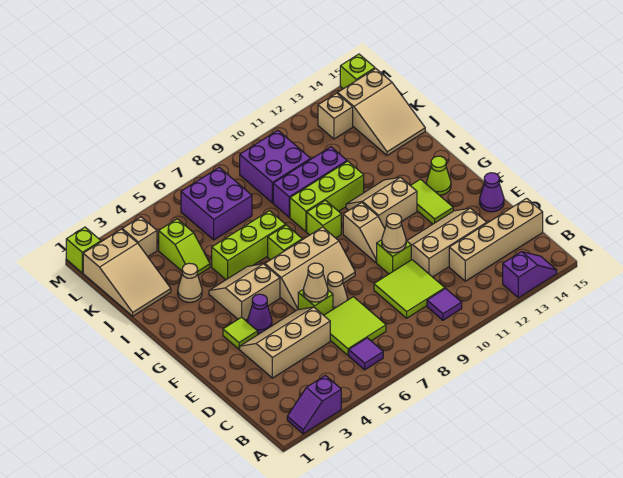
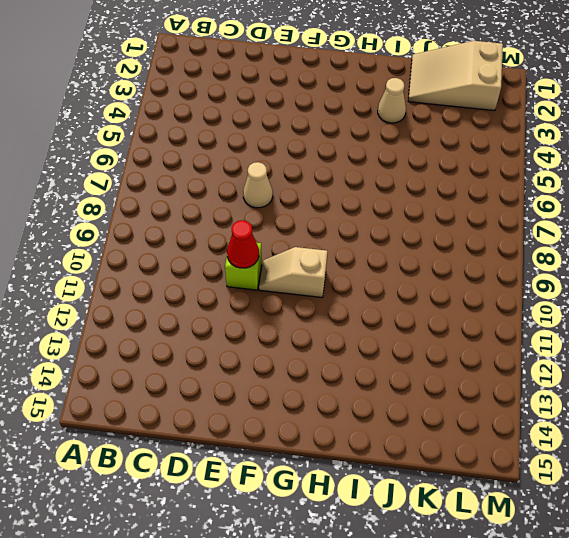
red 1x1 cone [227,220,259,268] -> tan 1x1 cone [382,214,406,253]
none -> purple 1x2 slope [287,376,341,434]
none -> purple 1x2 slope [503,252,557,298]
none -> purple 1x1 tile [349,338,383,370]
none -> purple 1x1 tile [427,288,462,320]

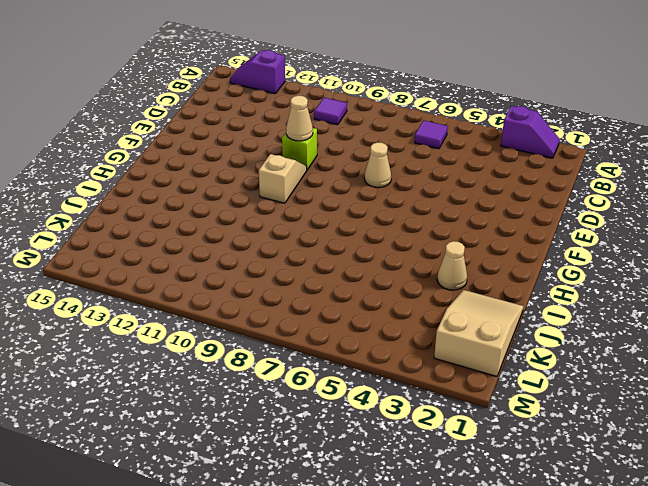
none -> lime 2x2 tile [324,297,386,355]
none -> lime 2x2 tile [374,260,445,318]
none -> tan 1x4 brick [449,198,543,281]
none -> tan 2x3 slope [240,307,330,378]

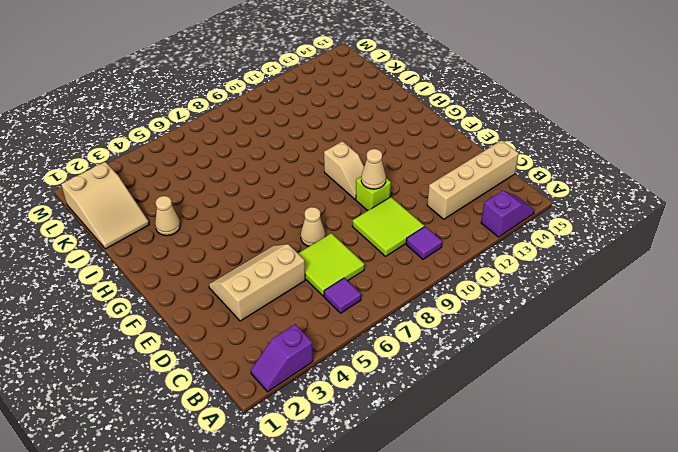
none -> tan 2x3 slope [407,208,487,277]
none -> lime 1x1 brick [298,289,333,315]
none -> purple 1x1 cone [480,173,504,212]
none -> lime 1x1 tile [223,317,258,349]

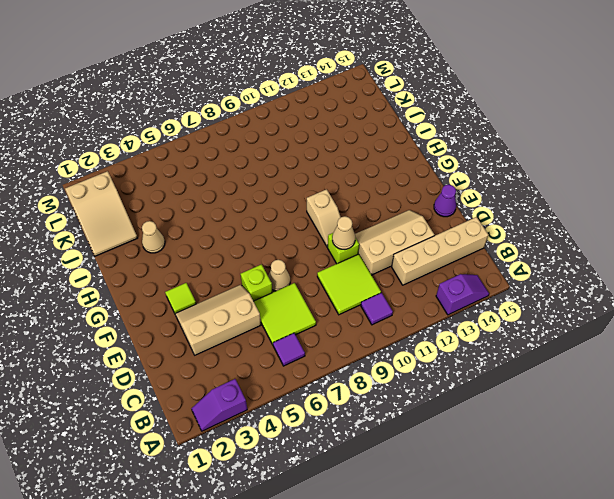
none -> purple 1x1 cone [248,294,272,333]
none -> tan 2x3 slope [265,227,355,311]
none -> lime 1x2 tile [410,179,453,224]
none -> tan 2x2 slope [209,264,280,320]

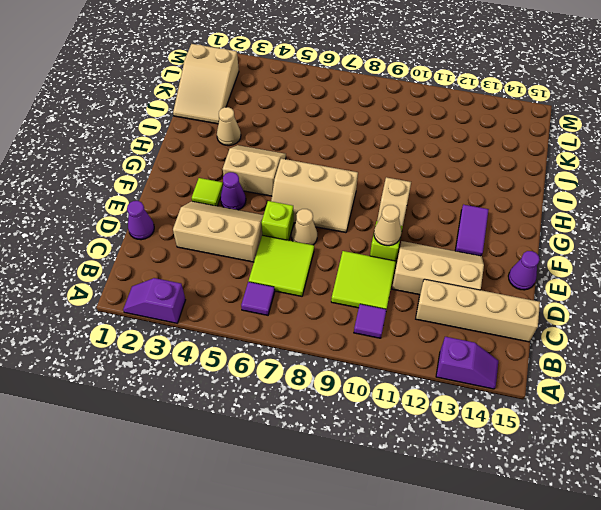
purple 1x1 cone [127,201,154,240] -> none
purple 1x2 tile [455,205,489,256] -> lime 1x2 tile [410,179,453,224]
none -> tan 2x2 slope [346,177,417,228]
none -> lime 1x1 cone [427,156,451,195]
none -> lime 1x1 brick [268,225,302,260]
none -> lime 1x1 brick [307,200,341,238]

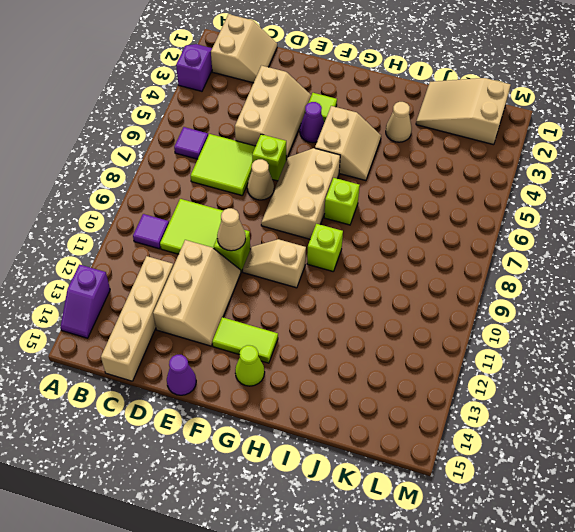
tan 2x2 slope [211,14,277,83] -> tan 2x2 slope moved to [346,177,417,228]
none -> lime 1x3 brick [212,211,286,280]
none -> lime 1x3 brick [290,161,364,232]
none -> lime 1x2 slope [159,219,210,275]
none -> purple 1x3 brick [273,147,347,217]

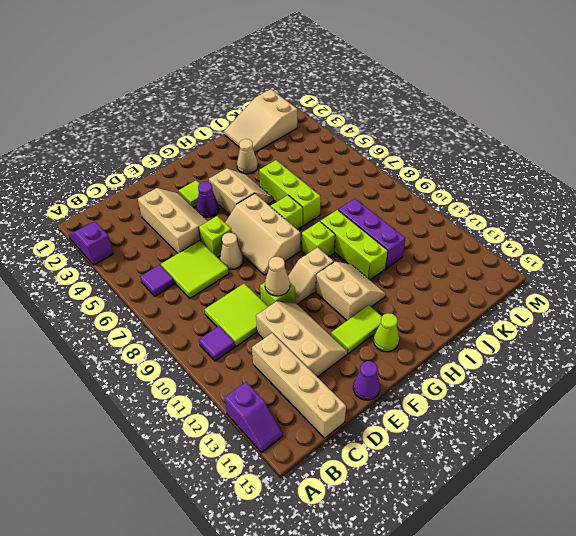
none -> lime 1x2 slope [159,219,210,275]
none -> tan 2x3 slope [338,69,425,155]
none -> purple 2x2 brick [181,167,252,240]
none -> purple 2x2 brick [240,130,311,203]

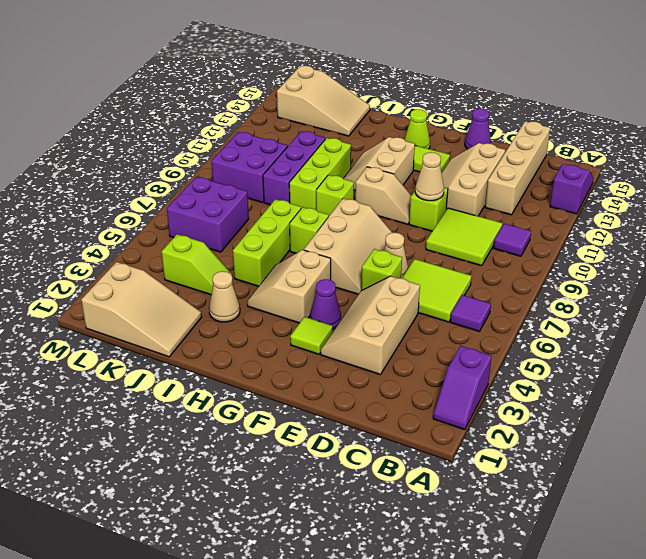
none -> tan 1x1 brick [122,217,157,256]
none -> tan 1x1 brick [318,93,353,139]
none -> lime 1x1 brick [66,227,101,273]
none -> lime 1x1 brick [340,54,375,89]

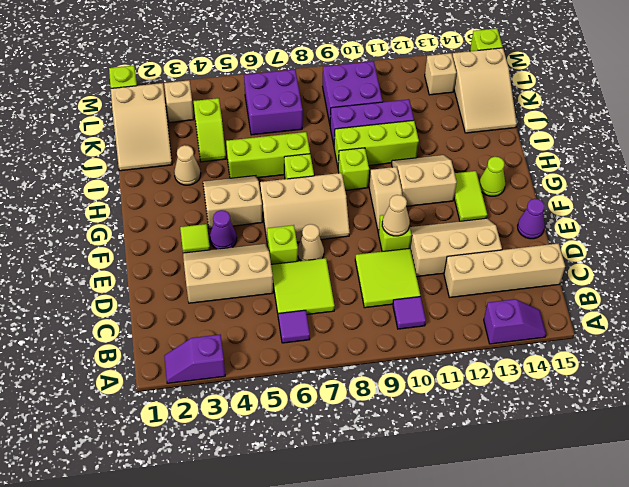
none -> tan 1x1 cone [303,263,328,302]

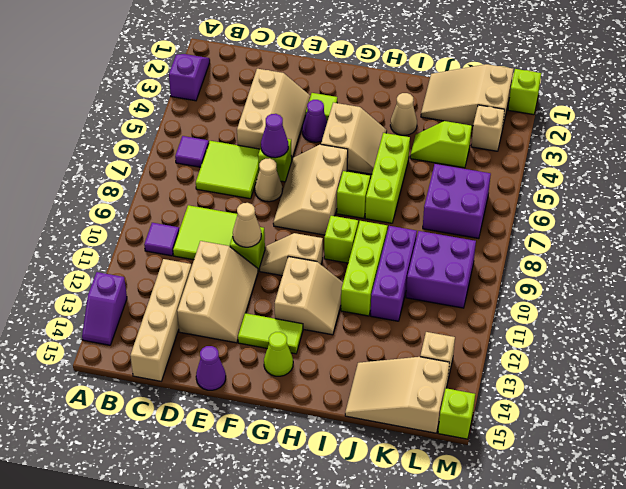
purple 1x1 cone [261,114,288,158] -> tan 1x1 cone [303,263,328,302]

